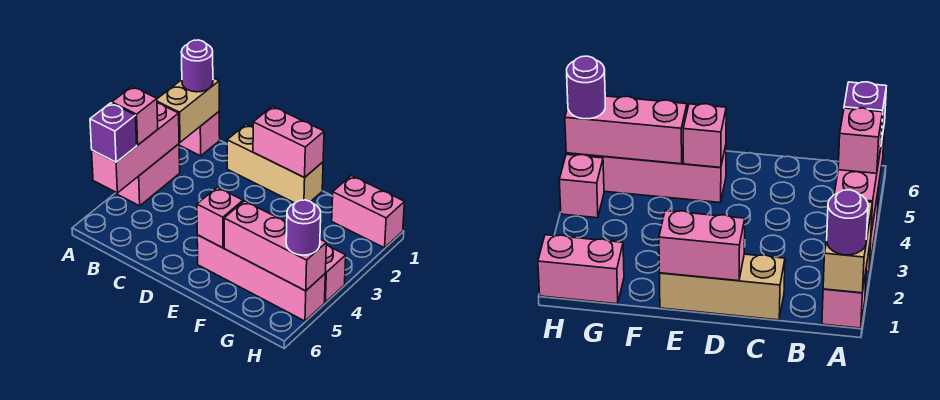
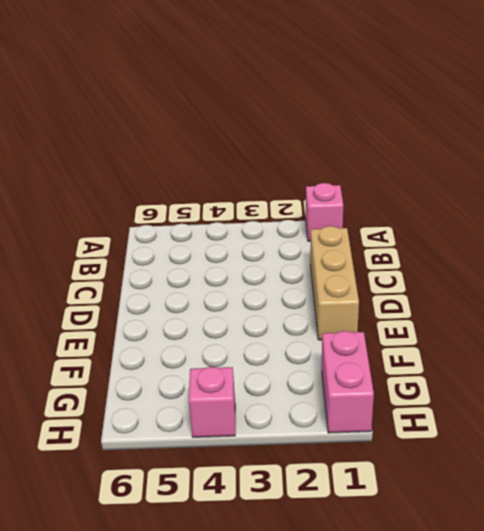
none -> pink 1x2 brick [116,144,180,206]
none -> pink 1x4 brick [197,235,325,321]
none -> tan 1x2 brick [157,78,219,142]

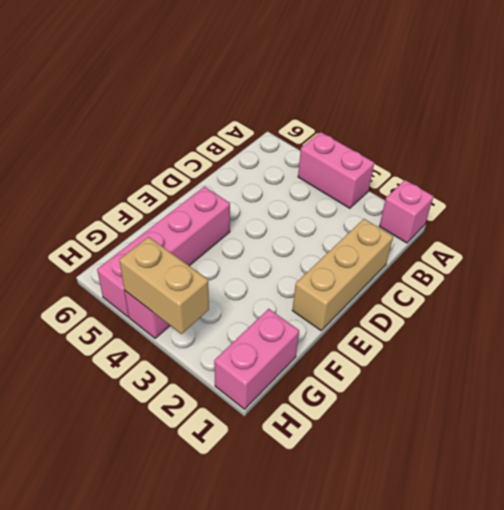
tan 1x2 brick [119,237,209,334] -> tan 1x2 brick moved to [157,78,219,142]
none -> pink 1x3 brick [92,103,179,193]
none -> pink 1x2 brick [253,106,324,178]
none -> pink 1x1 brick [197,187,243,248]

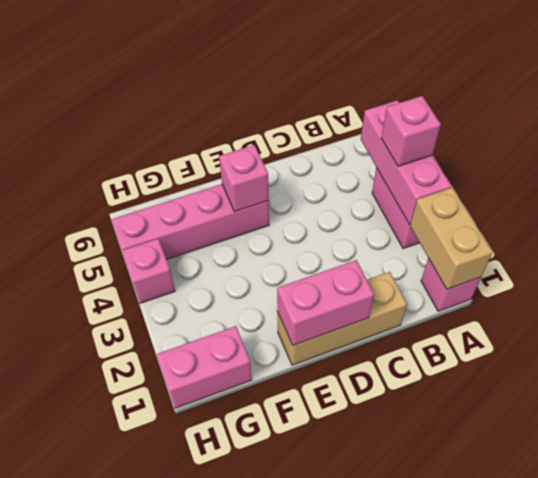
none -> pink 1x3 brick [224,201,326,291]
none -> purple 1x1 round brick [182,40,213,92]
none -> purple 1x1 brick [90,103,137,162]

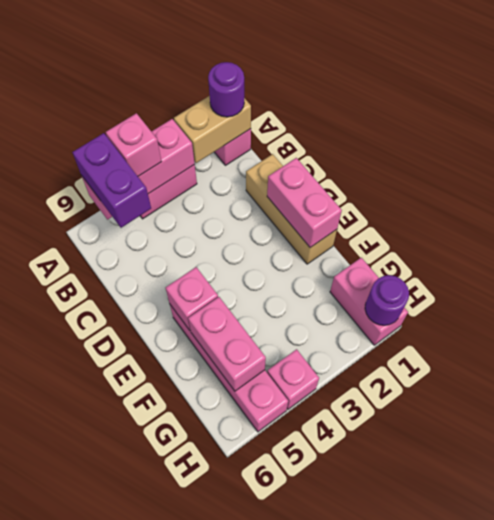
purple 1x2 brick [72,133,151,228] -> purple 1x1 brick [90,103,137,162]
pink 1x2 brick [188,297,266,391] -> pink 1x3 brick [224,201,326,291]
purple 1x1 round brick [365,275,409,325] -> purple 1x1 round brick moved to [286,200,321,255]

